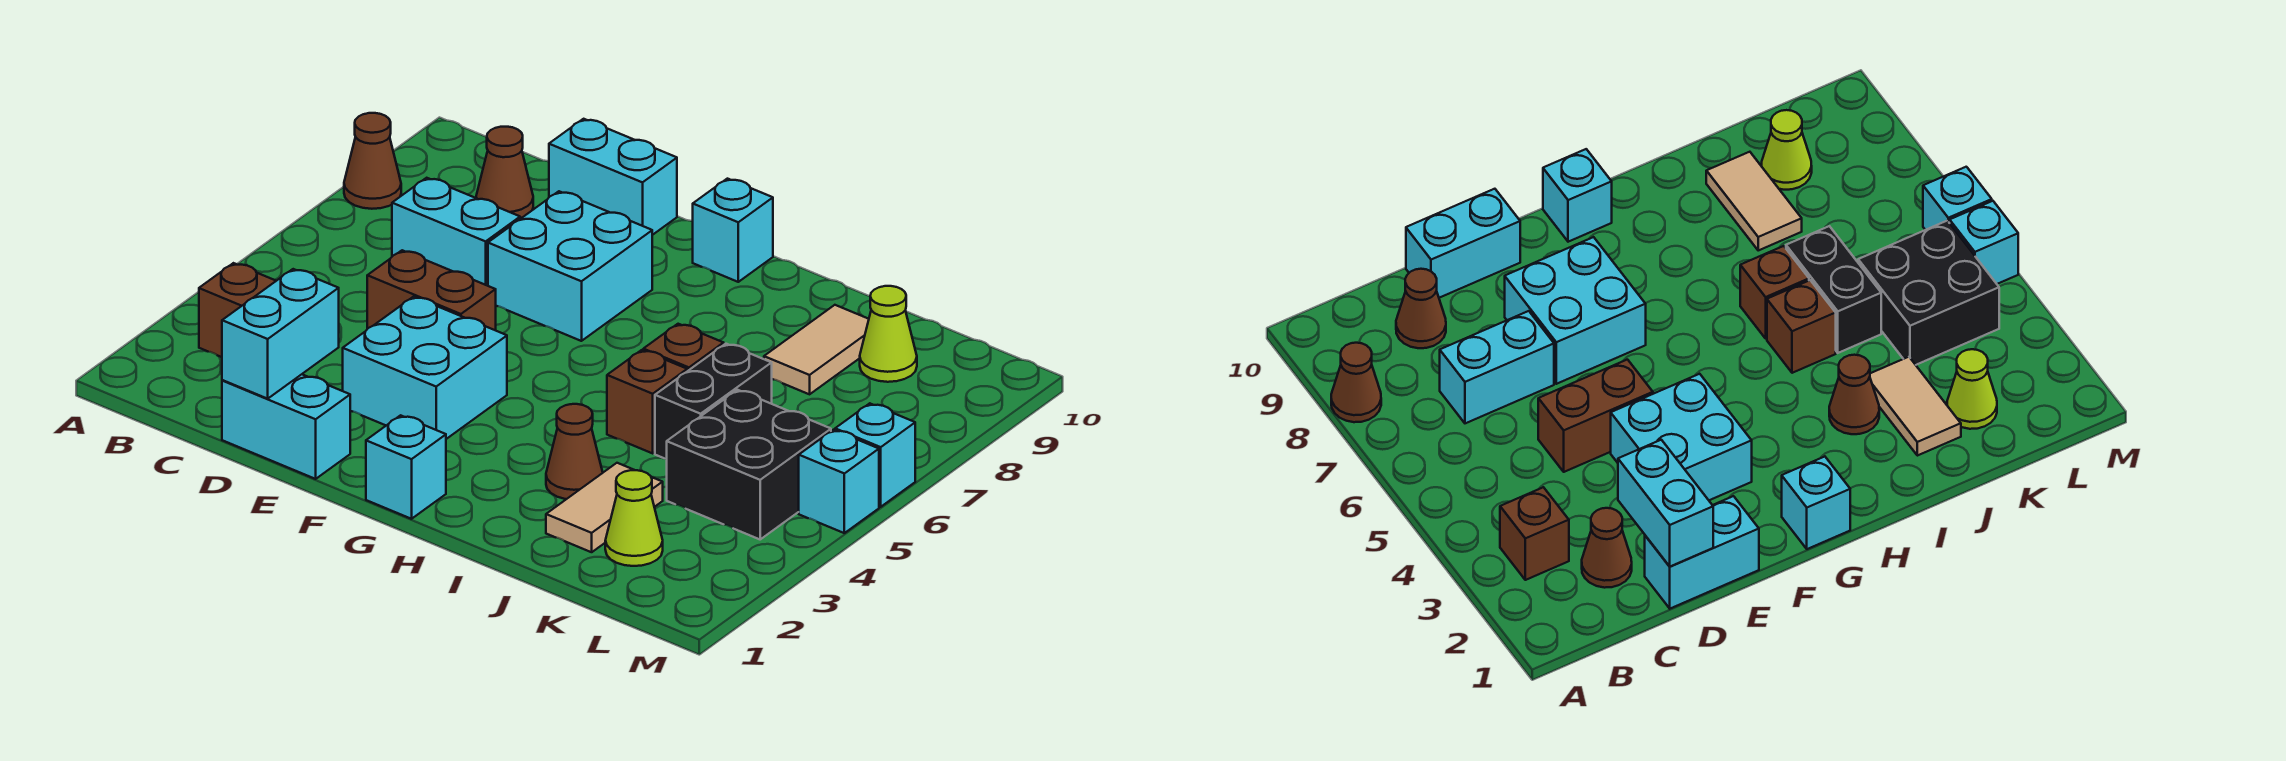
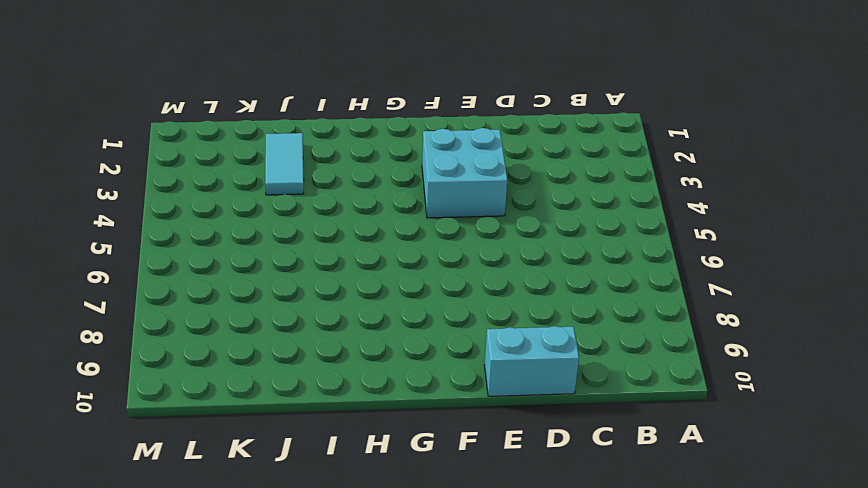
cyan 1x2 tile [265,133,304,195] -> tan 1x2 tile [546,463,663,552]
none -> brown 1x1 cone [344,113,401,209]
none -> brown 1x1 brick [199,263,276,357]
none -> brown 1x1 cone [1582,508,1632,588]

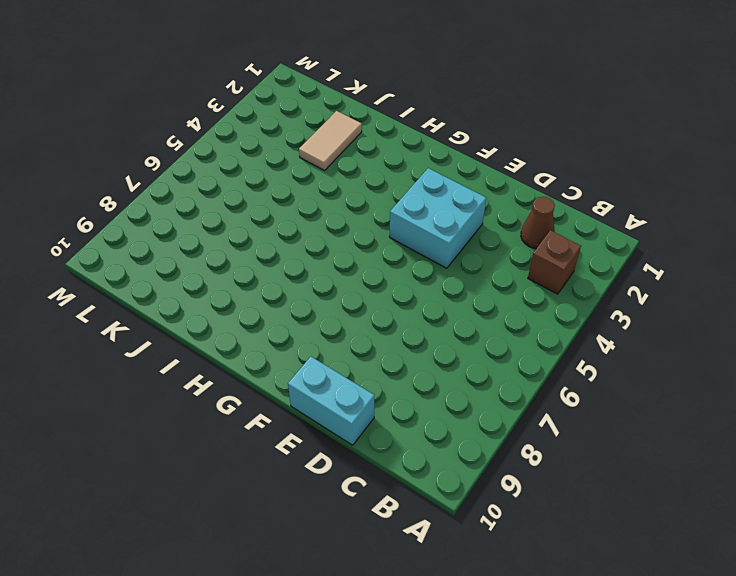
none -> brown 1x1 cone [344,113,401,209]
none -> cyan 1x2 brick [392,178,520,286]
none -> brown 1x1 cone [476,127,533,219]

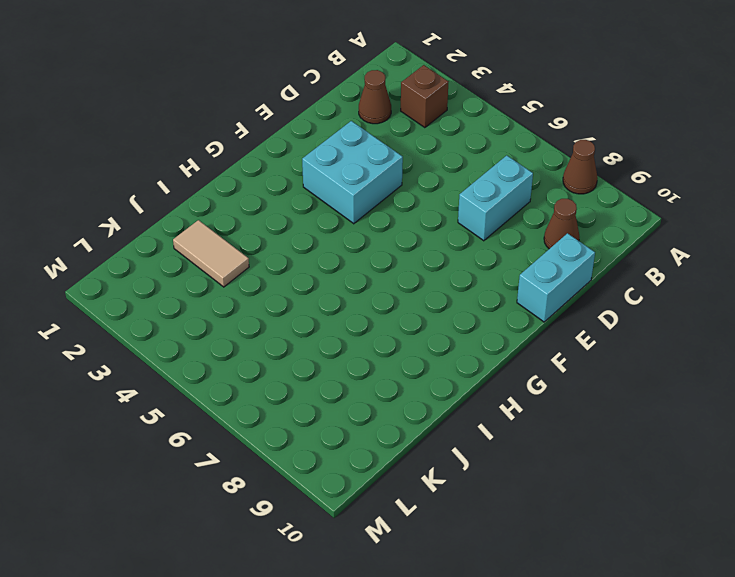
none -> cyan 1x2 brick [222,374,350,479]
none -> brown 1x2 brick [367,250,496,330]
none -> cyan 2x2 brick [488,191,652,341]

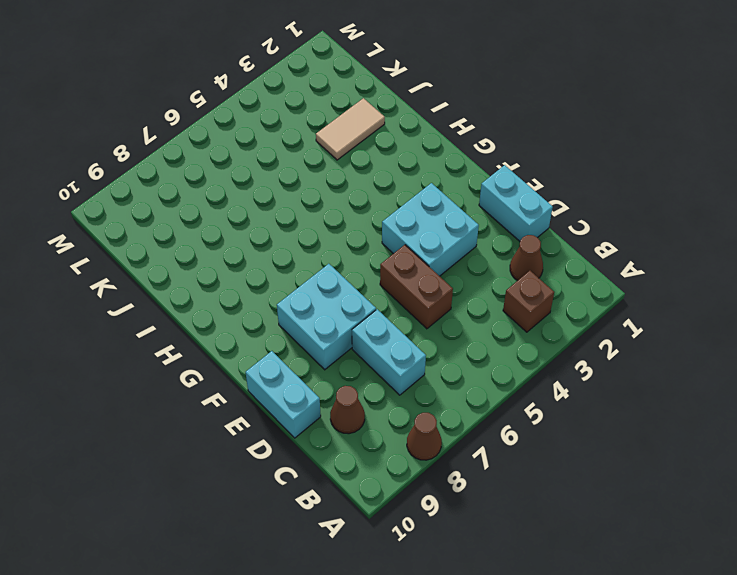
none -> cyan 1x1 brick [366,415,446,519]
none -> cyan 1x1 brick [693,179,773,282]
none -> brown 1x1 cone [546,404,603,499]

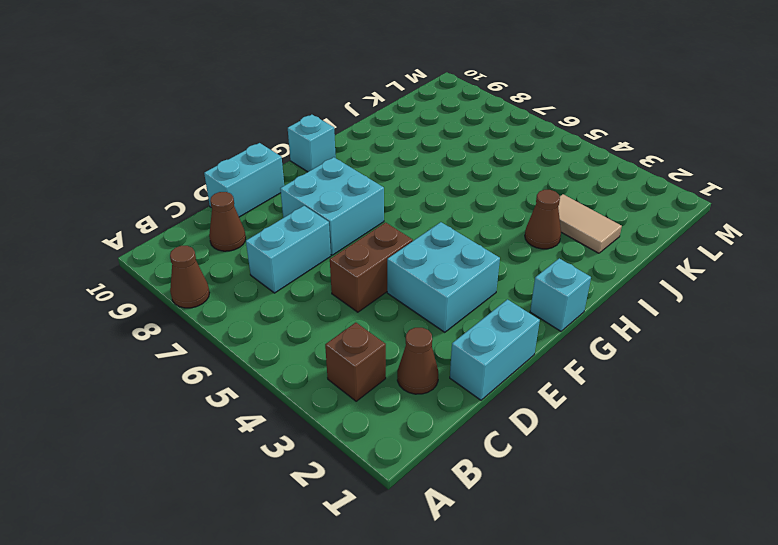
none -> brown 1x1 brick [607,350,687,453]
none -> brown 1x1 brick [643,324,724,371]
none -> black 1x2 brick [655,344,772,459]

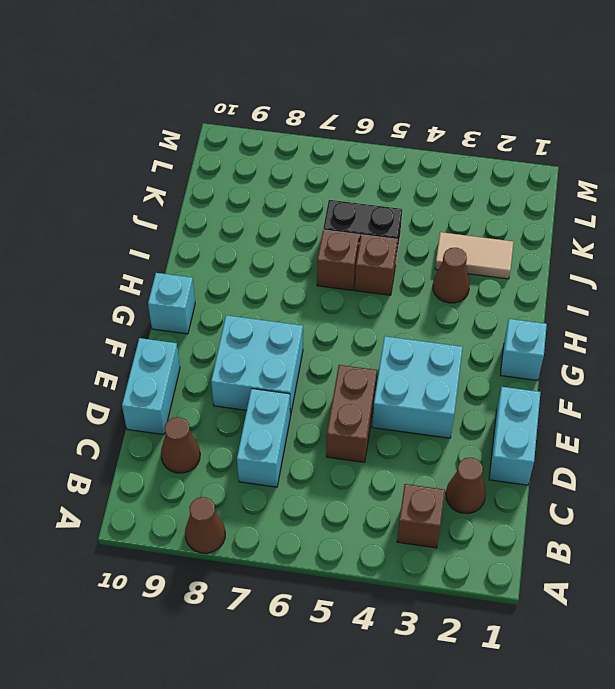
none -> tan 1x2 tile [764,305,869,394]
none -> lime 1x1 cone [605,470,663,566]
none -> black 2x2 brick [667,390,831,539]

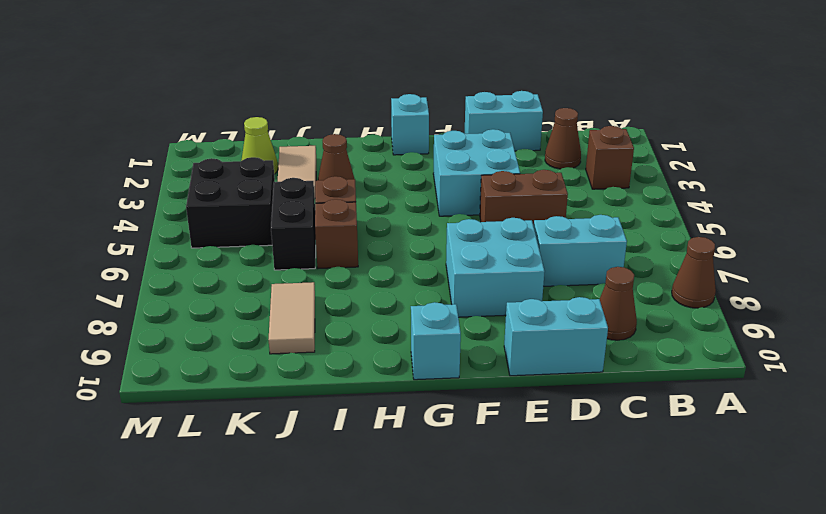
none -> lime 1x1 cone [860,286,917,382]
none -> cyan 1x1 brick [799,430,879,533]
none -> cyan 1x1 brick [835,403,915,507]

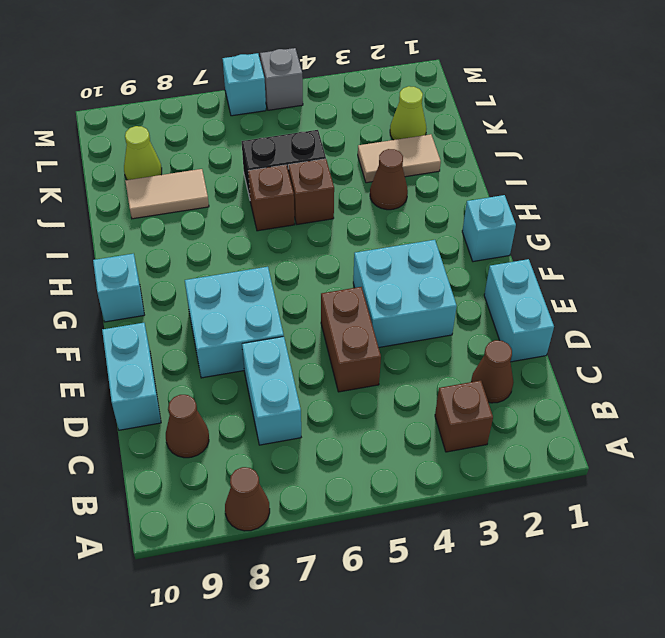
grey 1x1 brick [260,48,303,110] -> cyan 1x1 brick [799,430,879,533]
none -> black 2x2 brick [667,390,831,539]
none -> cyan 1x2 brick [222,269,339,399]

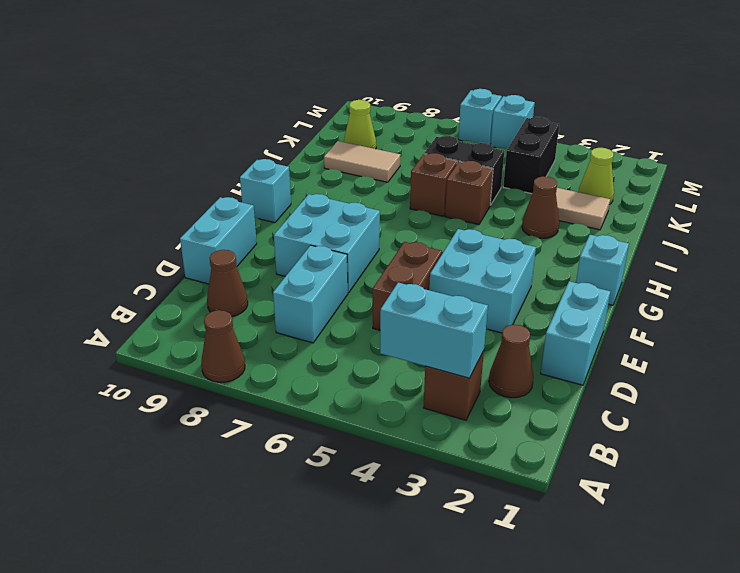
cyan 1x2 brick [380,283,488,378] -> cyan 1x2 brick moved to [222,269,339,399]
black 1x2 brick [503,117,559,194] -> black 2x2 brick [667,390,831,539]

